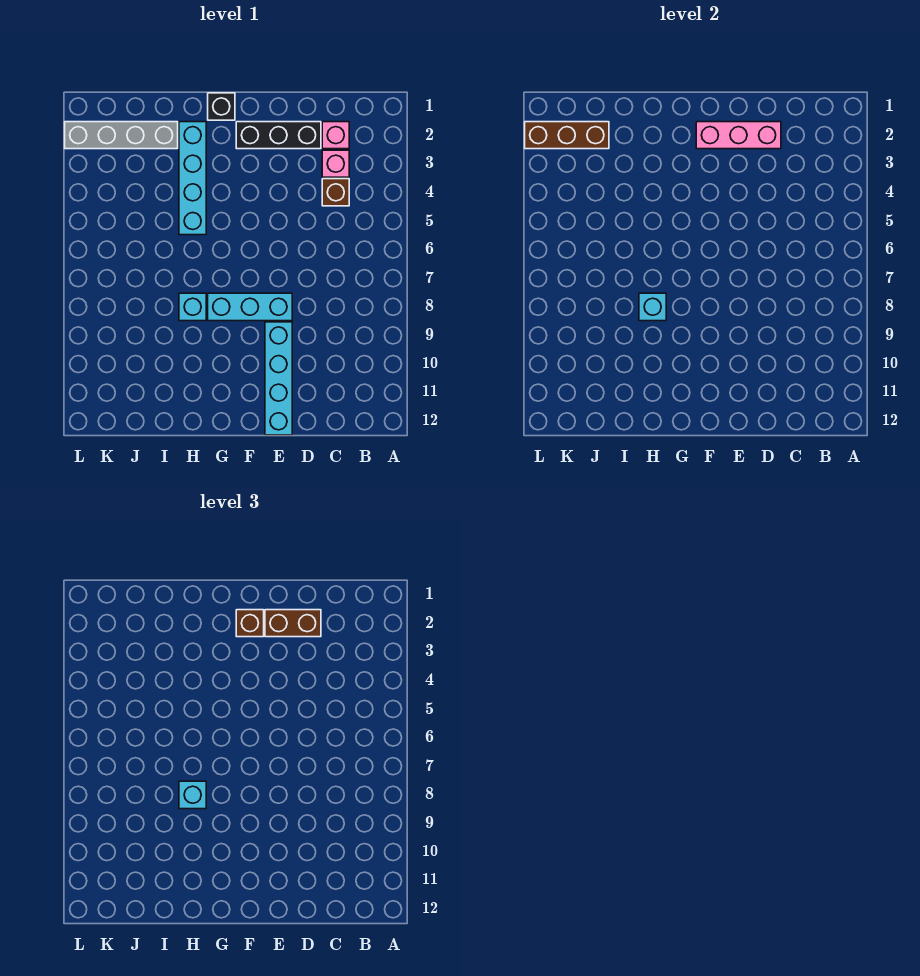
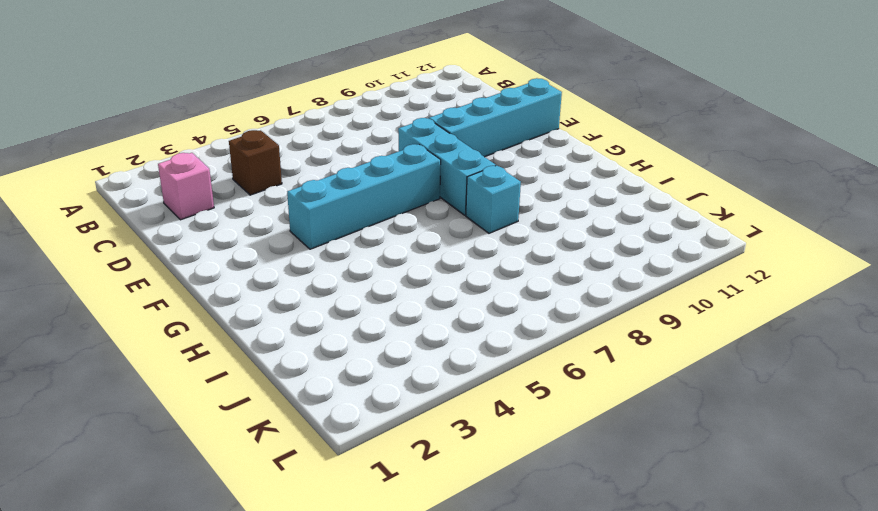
cyan 1x4 brick [287,144,441,249] -> cyan 1x4 brick moved to [179,122,206,235]
none -> pink 1x1 brick [322,150,349,177]
none -> black 1x3 brick [236,122,321,149]
none -> black 1x1 brick [208,93,235,120]

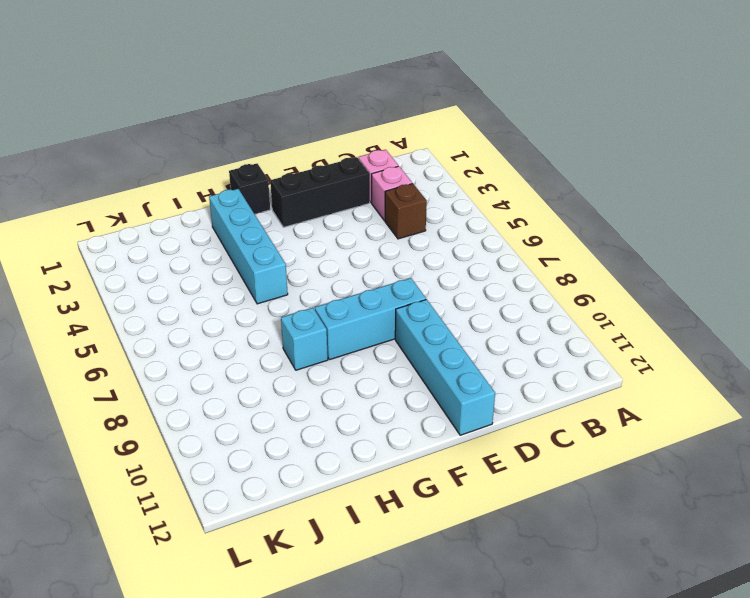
none -> grey 1x4 brick [65,122,178,149]
none -> pink 1x3 brick [696,122,781,149]
none -> cyan 1x1 brick [639,293,666,321]

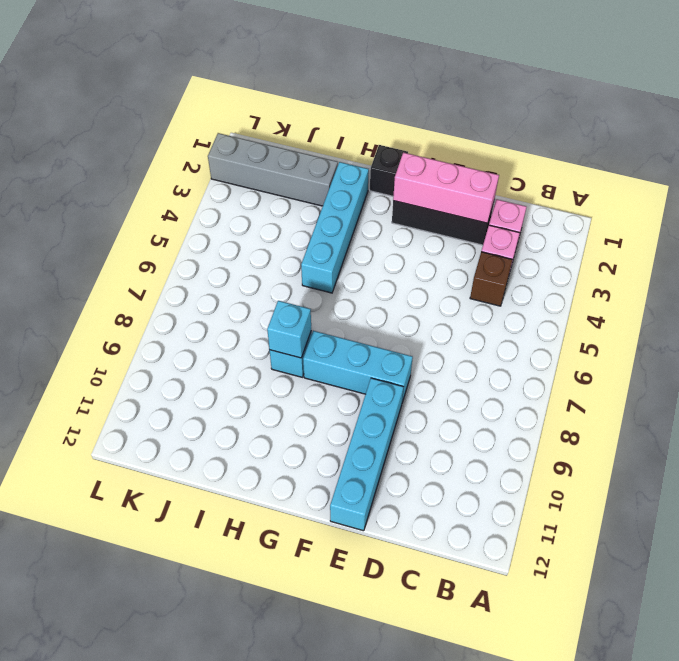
none -> brown 1x3 brick [525,122,609,149]
none -> brown 1x2 brick [265,610,321,637]
none -> brown 1x1 brick [236,610,264,637]

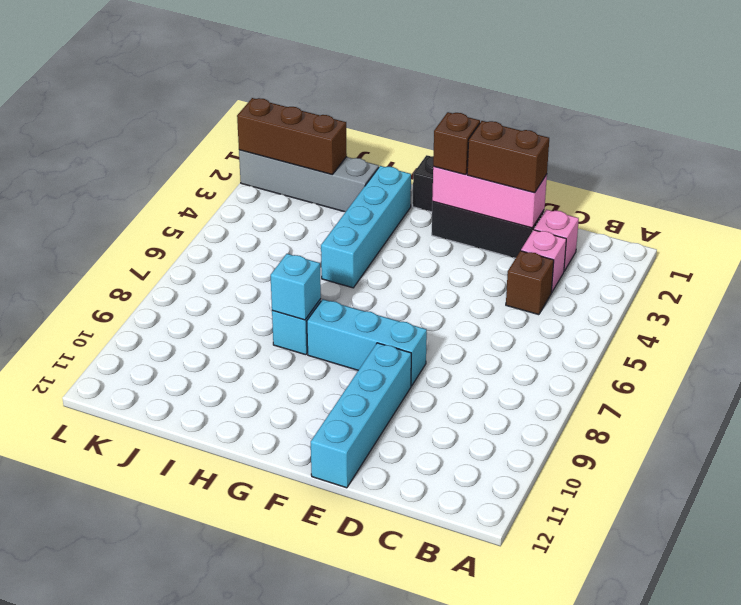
none -> cyan 1x1 brick [179,781,206,809]

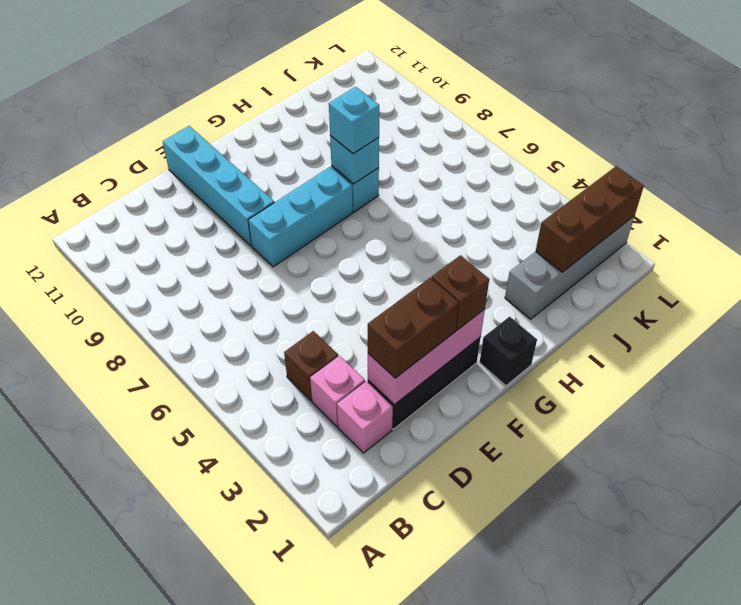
none -> cyan 1x4 brick [179,122,206,235]

